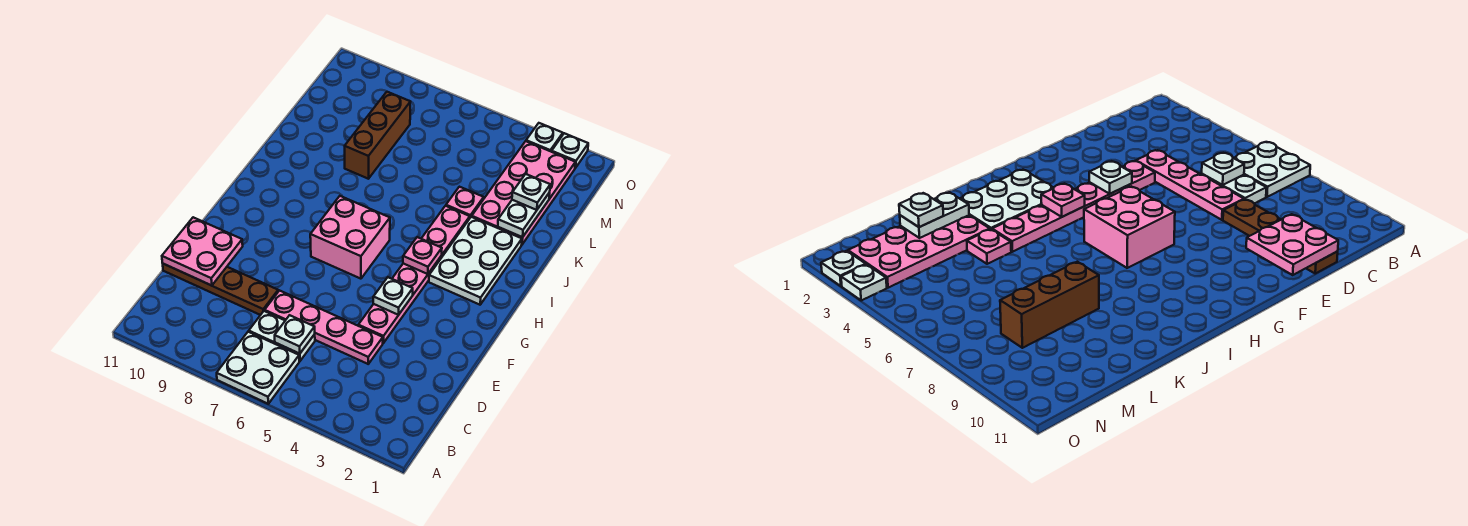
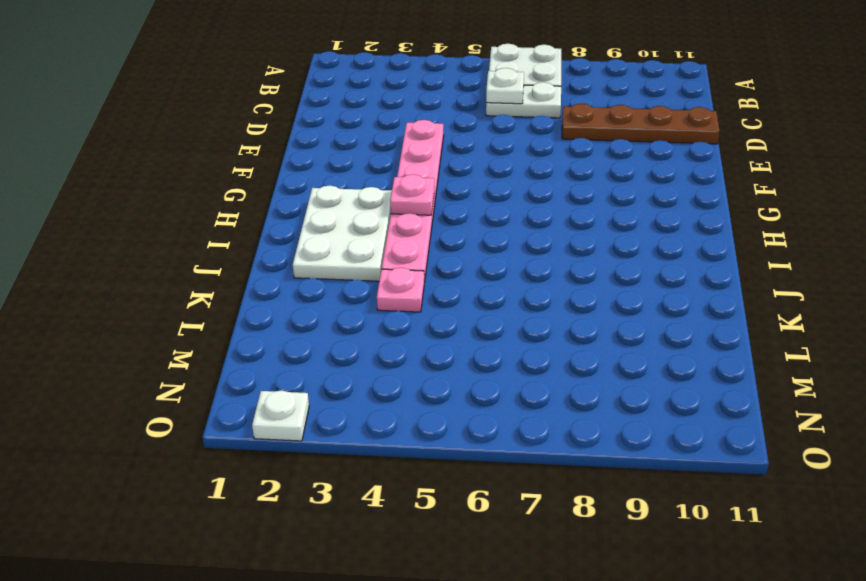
none -> pink 1x4 plate [265,291,383,364]
none -> pink 2x2 brick [310,196,390,279]
none -> pink 2x4 plate [472,141,575,244]

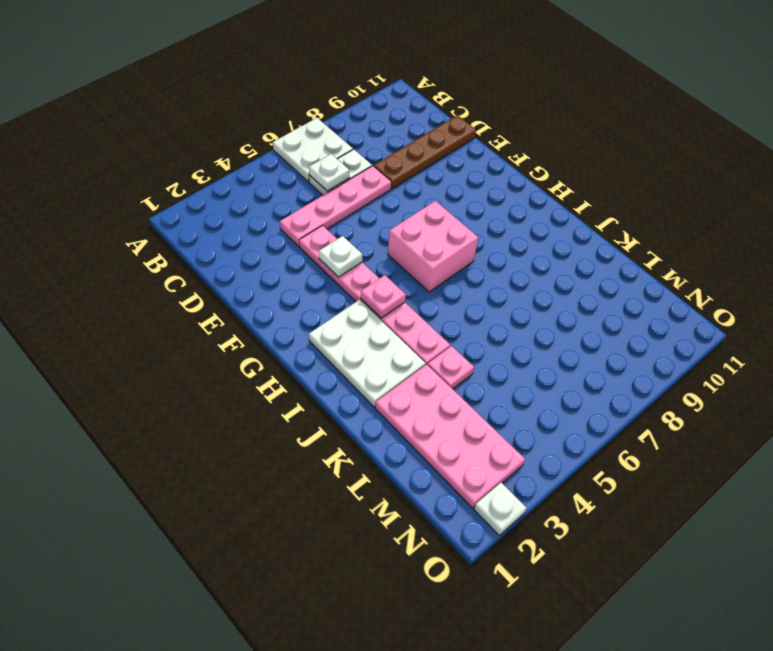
none -> brown 1x3 brick [345,92,411,179]
none -> white 1x1 plate [526,123,563,152]
none -> pink 2x2 plate [162,217,243,286]

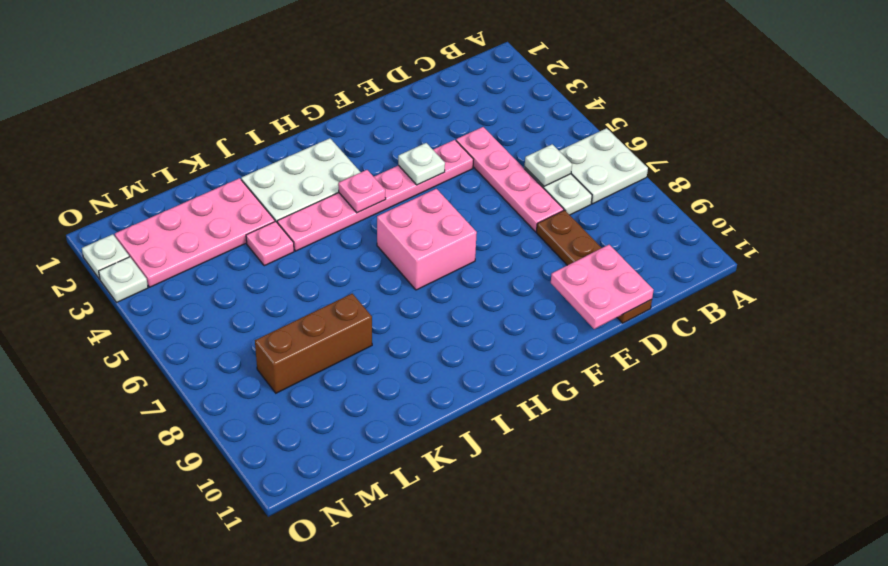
none -> white 1x2 plate [498,192,550,237]
none -> white 1x1 plate [512,174,550,210]

